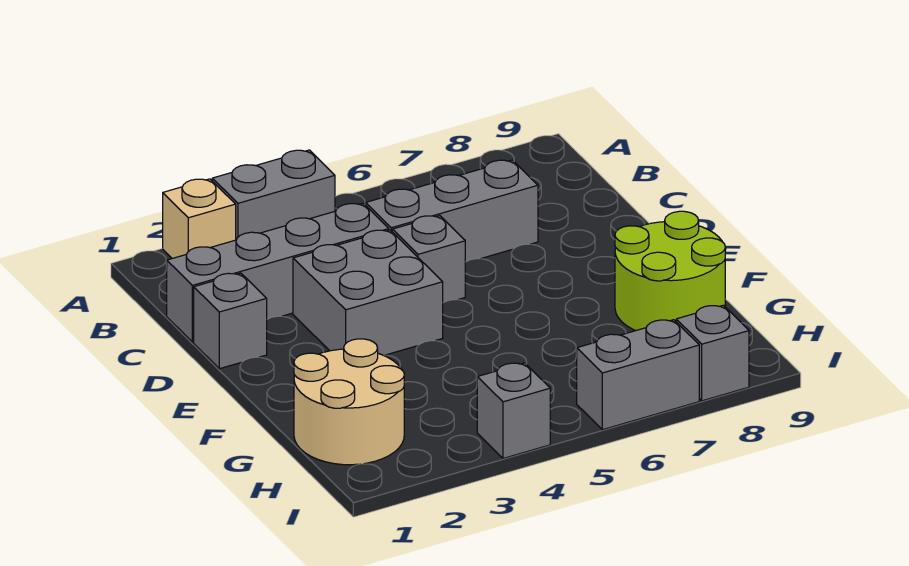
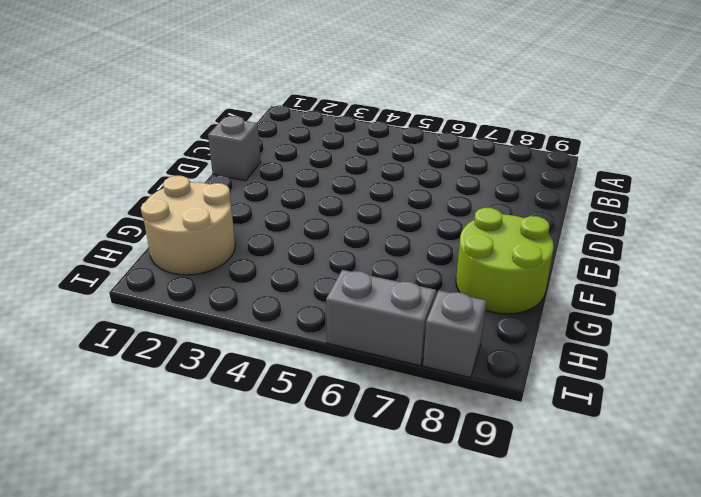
none -> tan 1x1 brick [163,179,236,258]
none -> grey 1x2 brick [212,150,335,240]
none -> grey 1x4 brick [167,203,389,342]

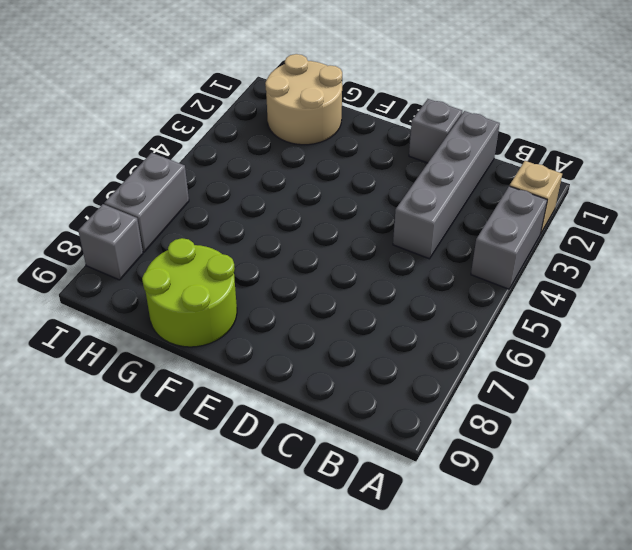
none -> grey 1x3 brick [366,160,538,262]
none -> grey 2x2 brick [293,230,443,355]
none -> grey 1x1 brick [392,216,465,303]

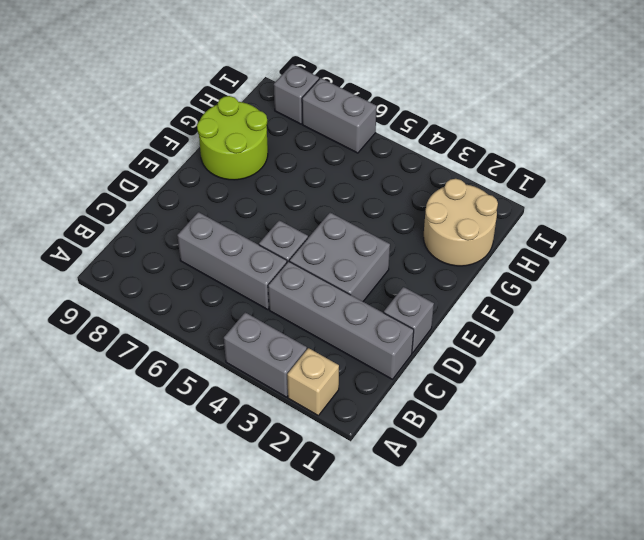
none -> grey 1x1 brick [477,363,550,458]

